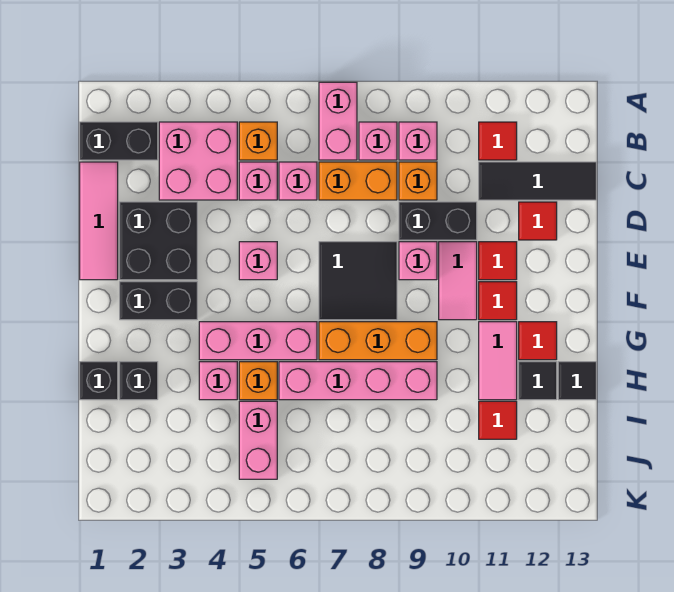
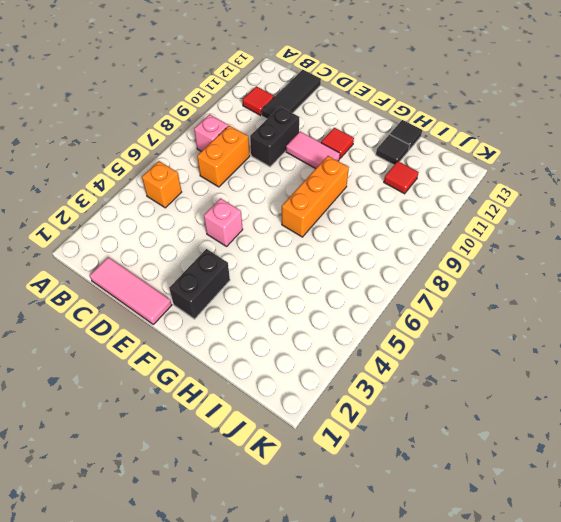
none -> pink 1x2 brick [319,82,357,160]
none -> black 1x2 brick [80,122,158,160]
none -> pink 2x2 brick [159,122,237,200]
none -> pink 1x1 brick [399,122,437,160]

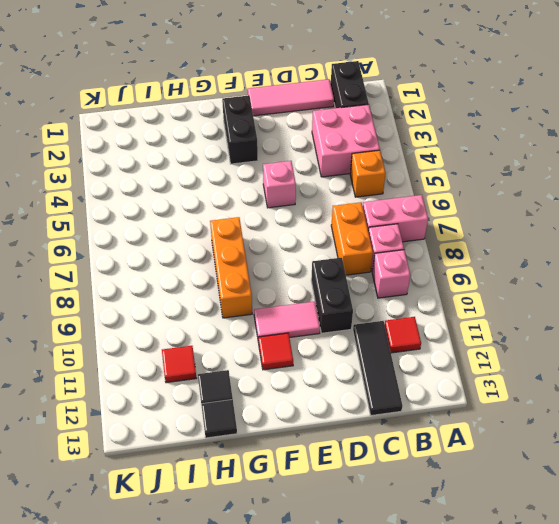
none -> pink 1x1 brick [239,162,277,200]
none -> pink 1x1 brick [279,162,317,200]
none -> orange 1x1 brick [399,162,437,200]
none -> black 2x2 brick [120,202,197,280]

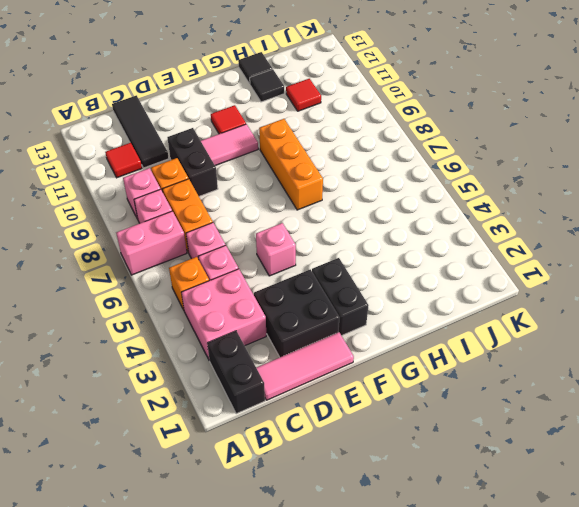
none -> red 1x1 tile [519,202,557,240]
none -> black 2x2 tile [319,242,397,320]
none -> pink 1x1 brick [399,242,437,280]
none -> red 1x1 tile [479,242,517,280]

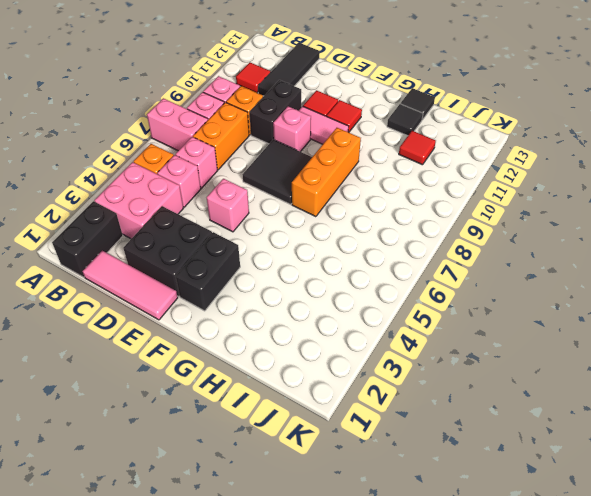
none -> red 1x1 tile [519,202,557,240]
none -> pink 1x3 brick [199,322,317,360]
none -> pink 1x2 tile [479,322,517,400]
none -> red 1x1 tile [519,322,557,360]

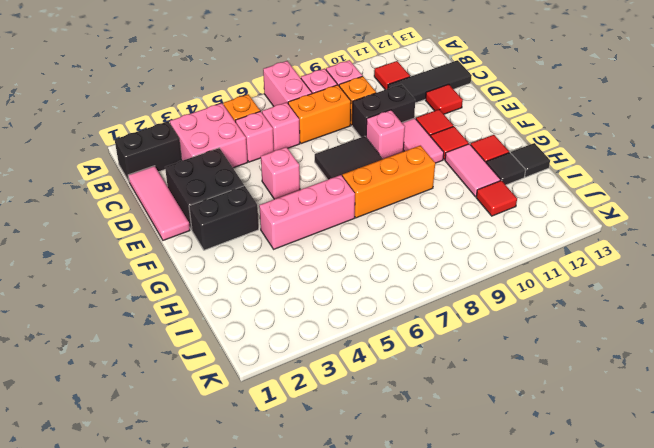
none -> black 1x1 brick [80,362,118,400]
none -> black 1x1 brick [120,362,158,400]
none -> pink 1x1 brick [199,362,237,400]
none -> orange 1x1 brick [239,362,277,400]

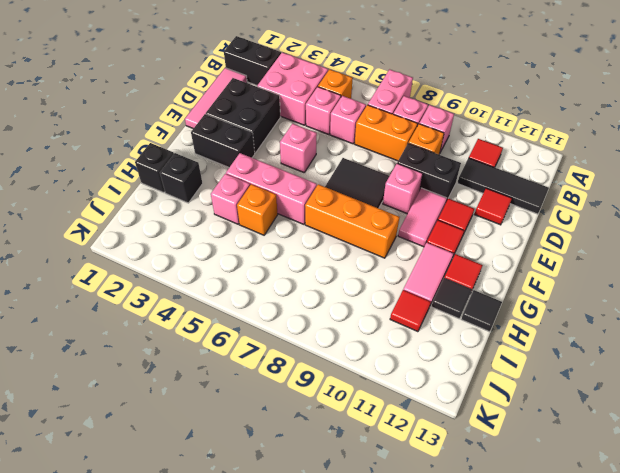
none -> pink 1x4 brick [279,362,437,400]
none -> pink 1x2 brick [239,401,277,479]

